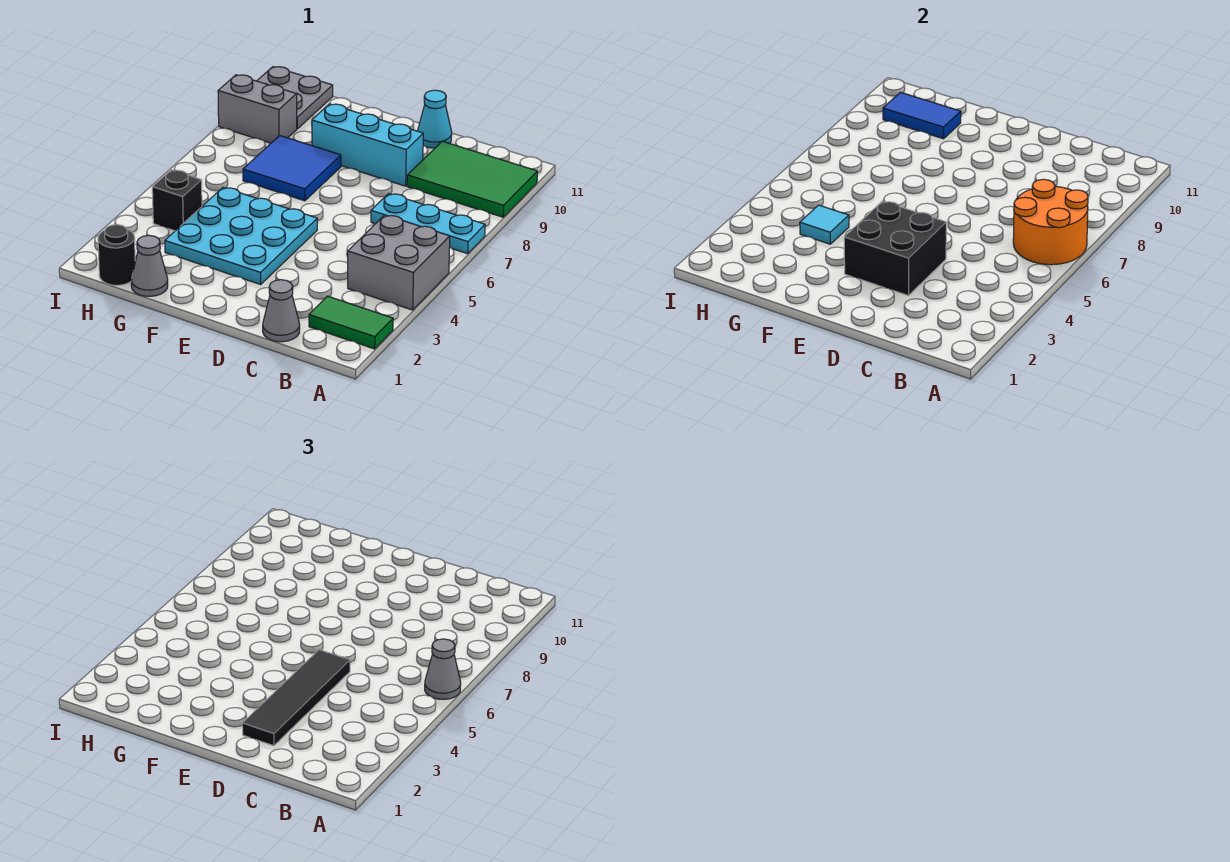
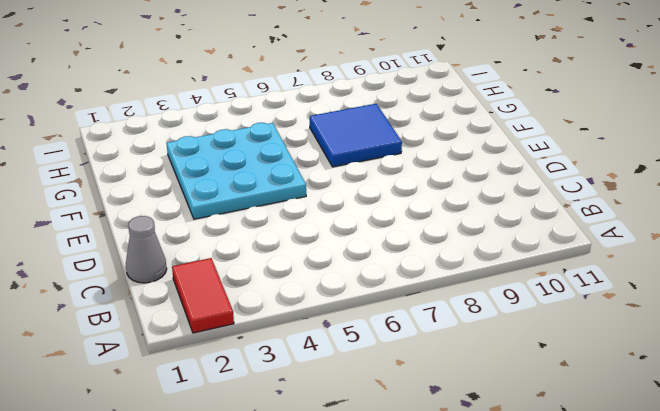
red 1x2 tile [172,258,234,333] -> green 1x2 tile [309,296,393,349]
none -> grey 2x2 brick [348,215,450,310]
none -> cyan 1x3 plate [371,193,485,254]
none -> green 2x3 tile [407,141,538,217]

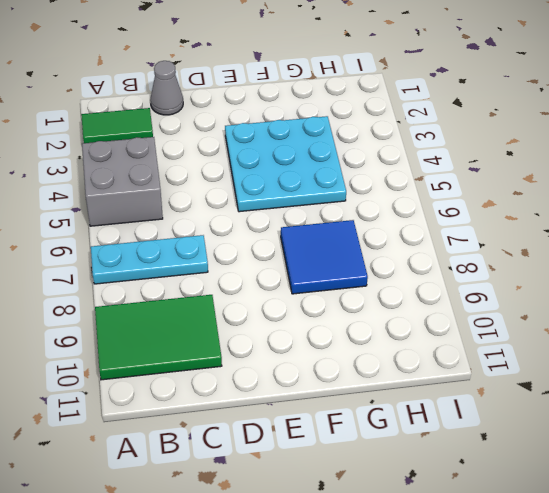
none -> cyan 1x3 brick [312,104,423,186]
none -> cyan 1x1 cone [418,90,452,148]
none -> grey 1x1 cone [131,235,168,296]

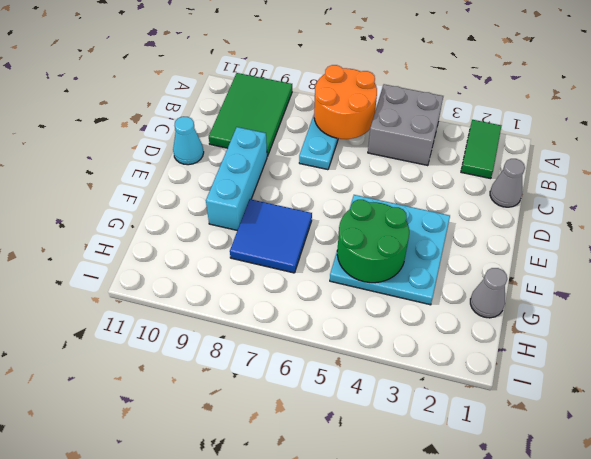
green 2x2 round brick [337,200,409,283] -> cyan 1x1 tile [800,205,849,244]
none -> black 1x1 round brick [98,225,135,285]
none -> black 1x1 brick [152,170,202,231]
none -> grey 1x2 brick [218,75,297,143]

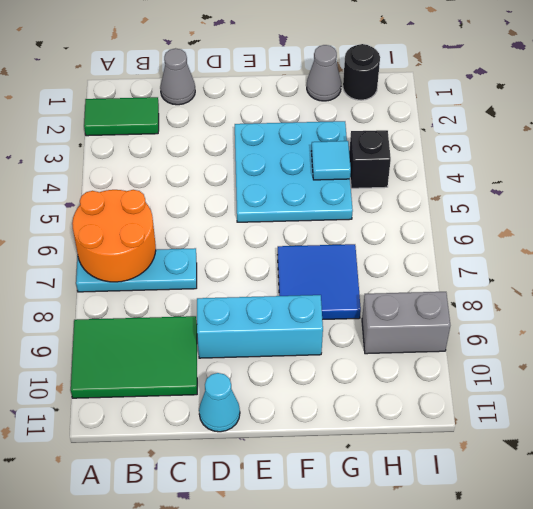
none -> grey 2x2 brick [348,215,450,310]
none -> grey 2x2 plate [257,67,333,129]
none -> black 2x2 brick [844,201,946,296]

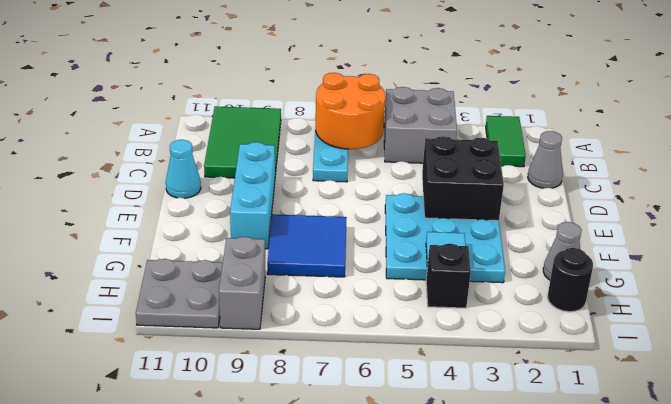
none -> blue 1x2 tile [883,92,961,139]
none -> grey 1x1 cone [425,639,461,699]
none -> black 1x4 tile [242,650,350,746]

